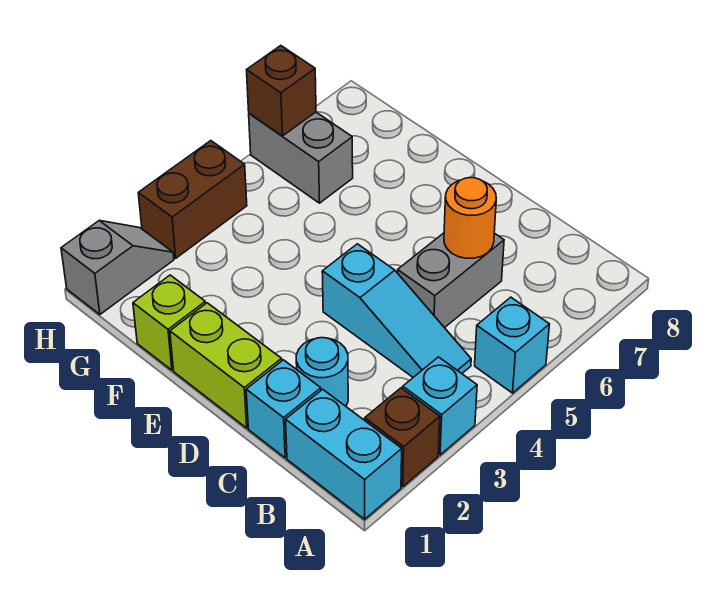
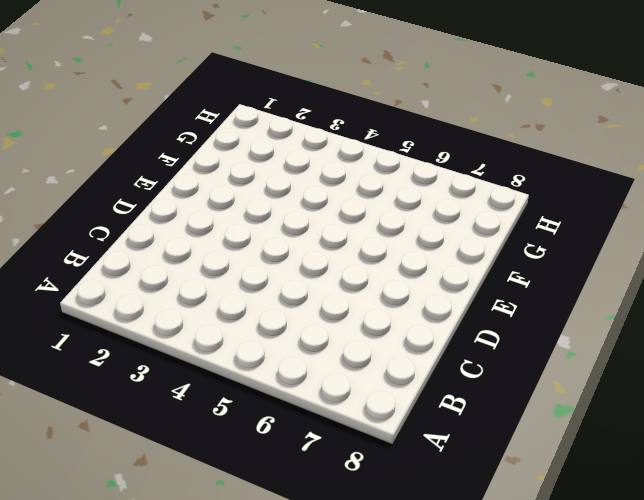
none -> cyan 1x2 brick [286,389,402,519]
none -> brown 1x1 brick [365,388,440,487]
none -> cyan 1x1 brick [403,357,477,455]

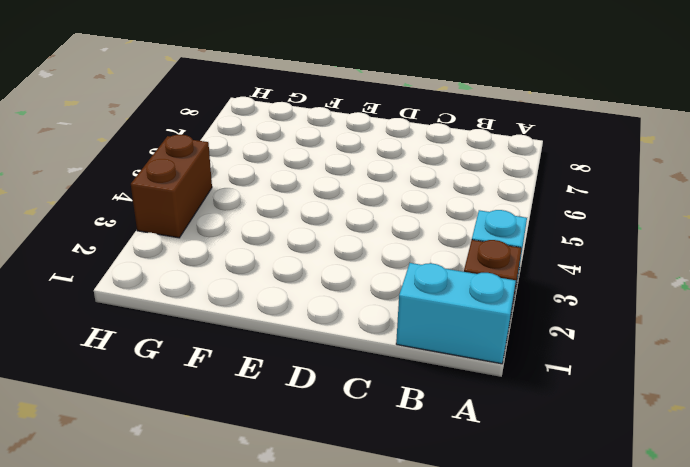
none -> cyan 1x1 brick [475,297,550,393]
none -> cyan 1x3 slope [322,244,471,377]
none -> cyan 1x1 brick [246,360,321,458]

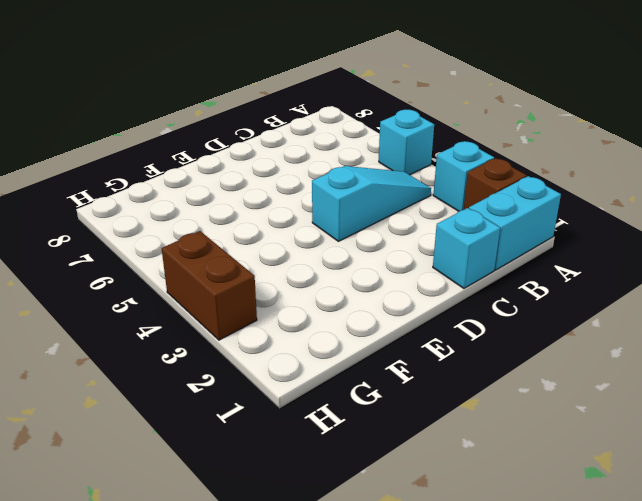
none -> cyan 1x1 round brick [296,338,348,406]
none -> grey 1x2 brick [398,233,504,328]
none -> lime 1x2 brick [170,303,282,428]

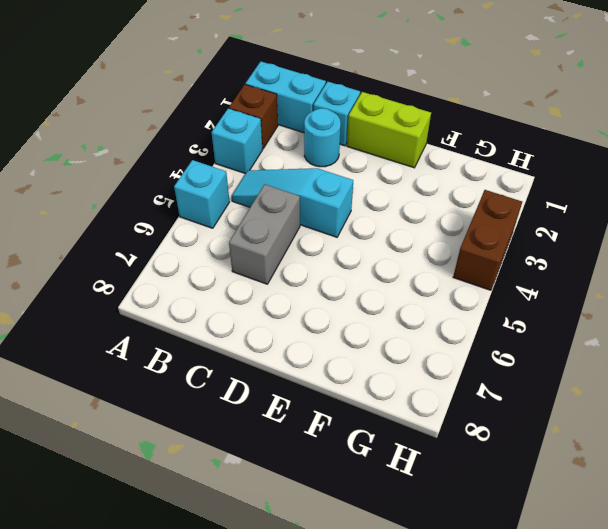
none -> lime 1x1 brick [133,275,206,370]
none -> grey 1x2 brick [249,112,353,203]
none -> grey 1x2 slope [61,221,174,314]

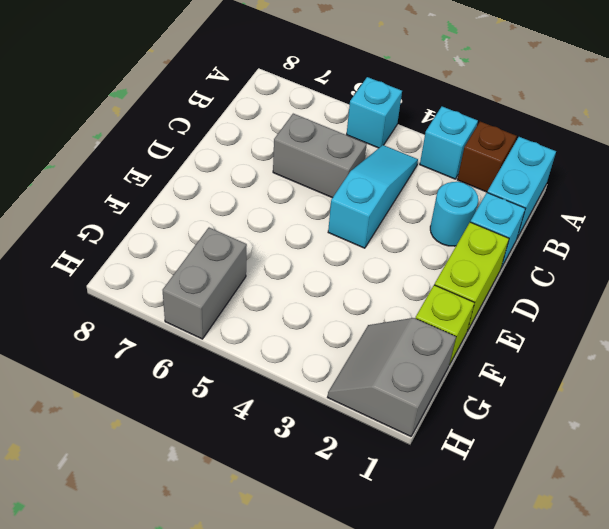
grey 2x2 slope [328,318,456,436] -> grey 1x2 slope [61,221,174,314]
none -> brown 1x2 brick [138,141,247,258]
none -> orange 1x1 round brick [444,178,496,258]
none -> brown 1x1 brick [247,46,316,136]

